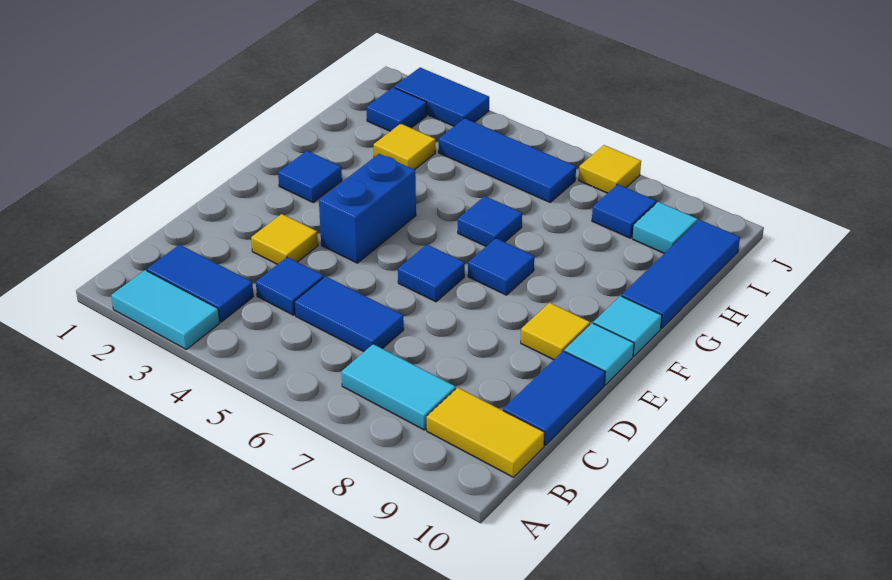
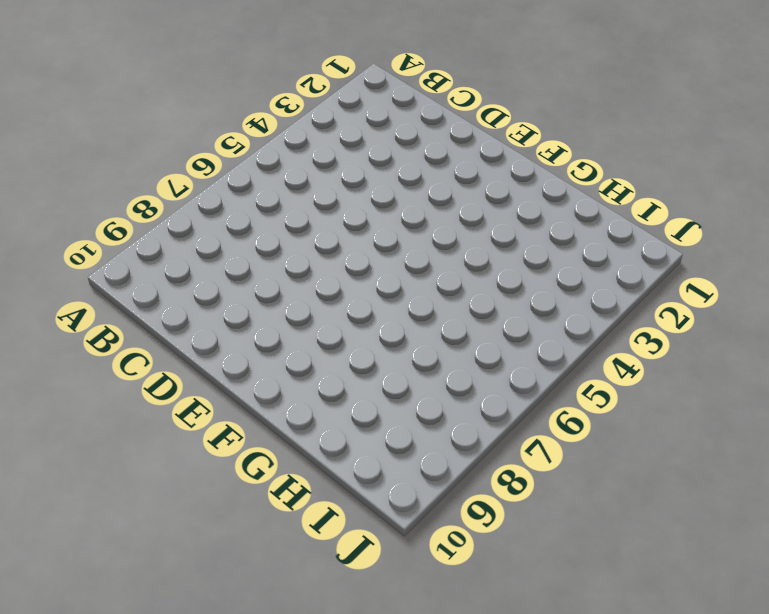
none -> cyan 1x2 tile [111,270,220,349]
none -> blue 1x2 tile [147,245,254,322]
none -> cyan 1x2 tile [341,344,456,430]

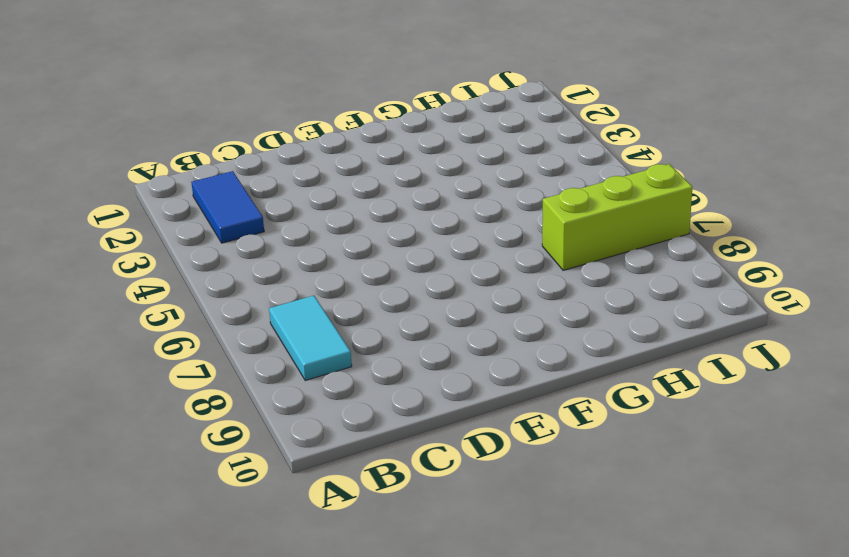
lime 1x3 brick [542,164,692,270] -> yellow 1x1 tile [579,145,641,193]
none -> cyan 1x2 tile [111,270,220,349]
none -> yellow 1x2 tile [427,388,545,477]
none -> blue 1x1 tile [256,257,324,315]

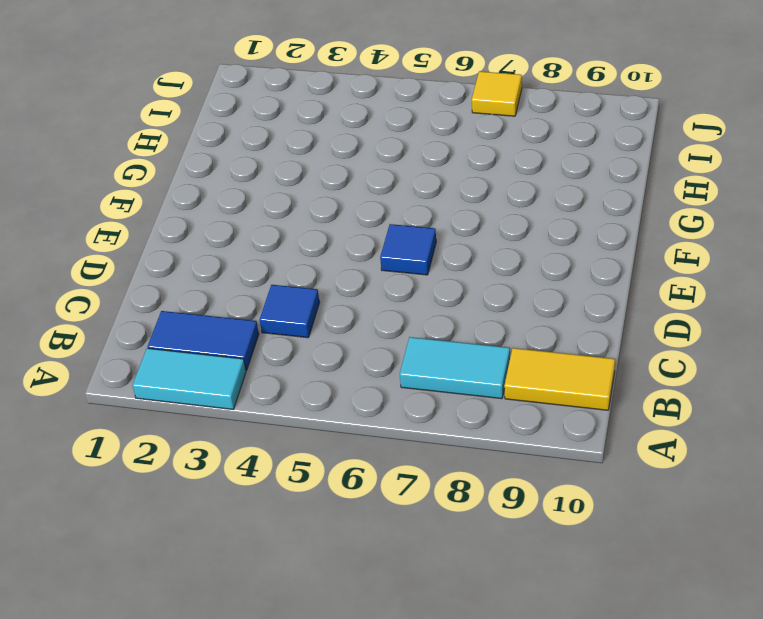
none -> blue 1x2 tile [294,276,404,352]
none -> blue 1x2 tile [503,351,605,445]
none -> yellow 1x1 tile [251,214,318,265]

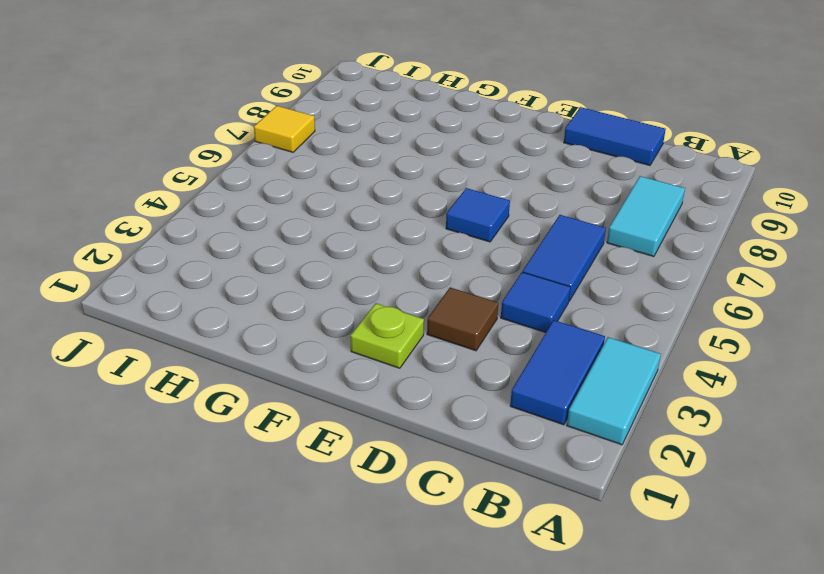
brown 1x1 tile [427,287,498,351] -> yellow 1x1 tile [251,214,318,265]
lime 1x1 plate [351,303,424,368] -> none
none -> yellow 1x2 tile [427,388,545,477]
none -> blue 1x2 brick [319,154,416,263]
none -> yellow 1x1 tile [521,303,590,360]

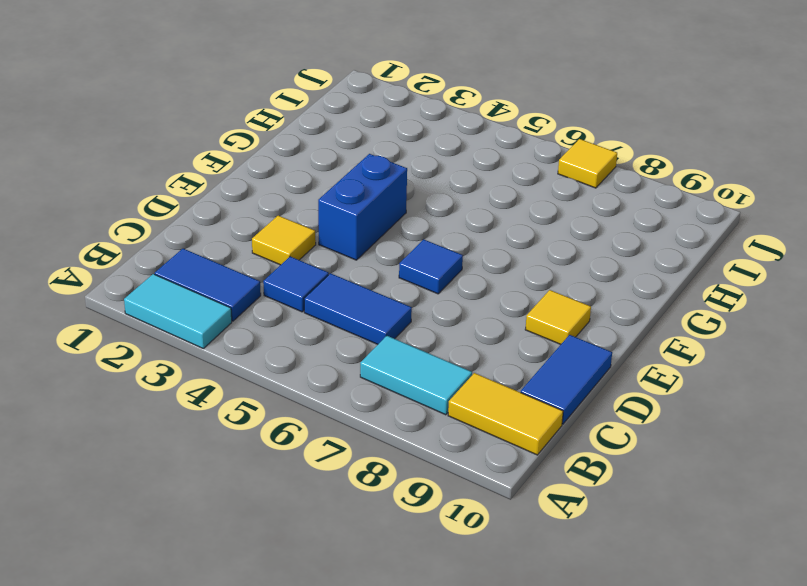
none -> cyan 1x1 tile [564,323,634,385]
none -> blue 1x1 tile [278,151,342,203]
none -> blue 1x1 tile [468,238,534,295]

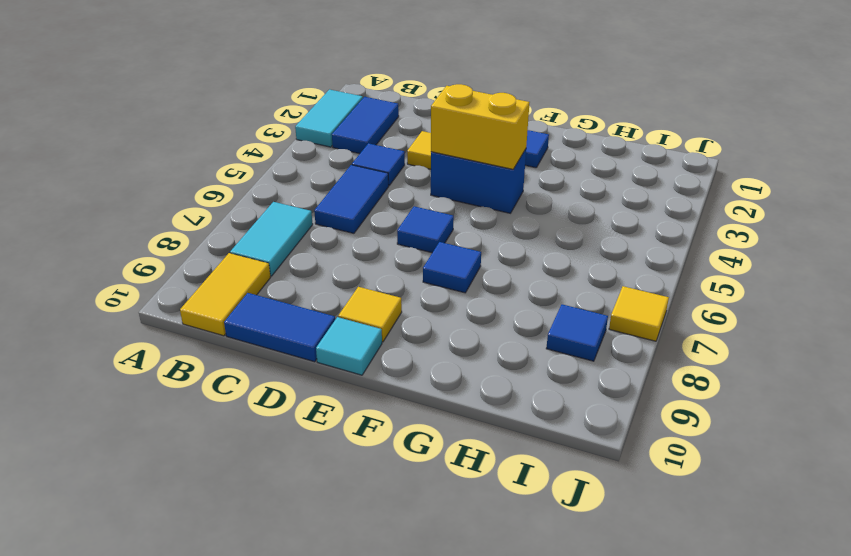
yellow 1x2 brick [431,84,529,169] -> none
none -> cyan 1x1 tile [593,296,662,356]
none -> blue 1x1 tile [458,196,522,246]
none -> blue 1x3 tile [622,220,740,328]

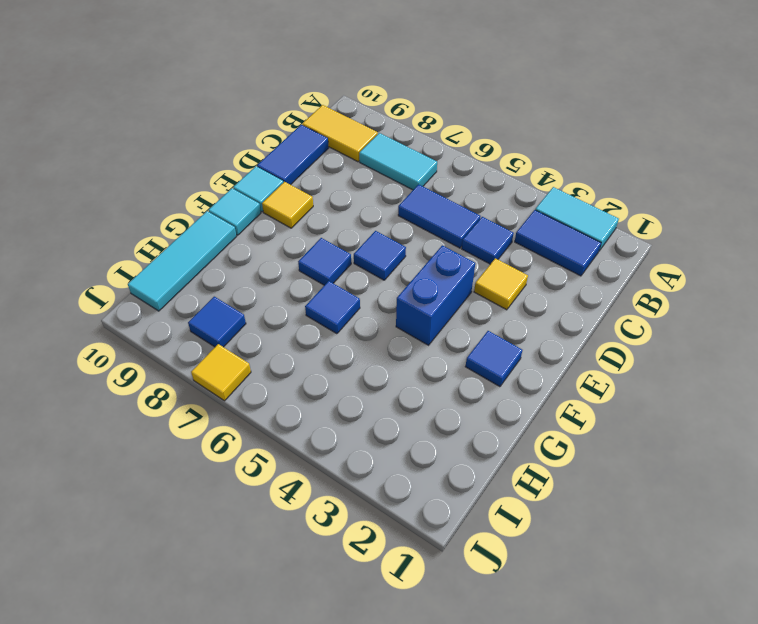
cyan 1x3 tile [128,211,237,311] -> blue 1x3 tile [622,220,740,328]
none -> yellow 1x1 tile [374,124,435,170]
none -> blue 1x1 tile [367,87,427,131]
none -> blue 1x3 tile [439,118,576,202]

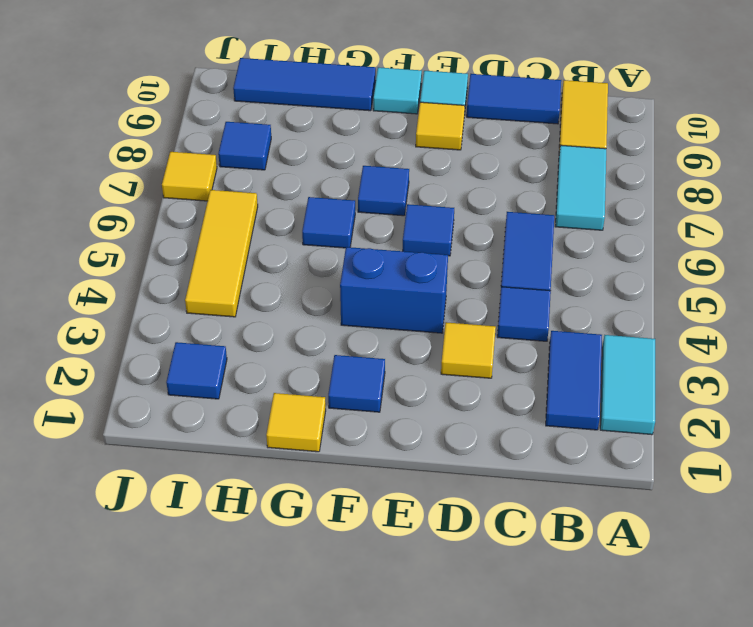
yellow 1x1 tile [266,393,326,452] -> yellow 1x1 tile moved to [374,124,435,170]
yellow 1x3 tile [185,190,258,317] -> blue 1x3 tile [439,118,576,202]
none -> cyan 1x1 tile [632,202,698,253]
none -> blue 1x2 tile [394,68,489,126]

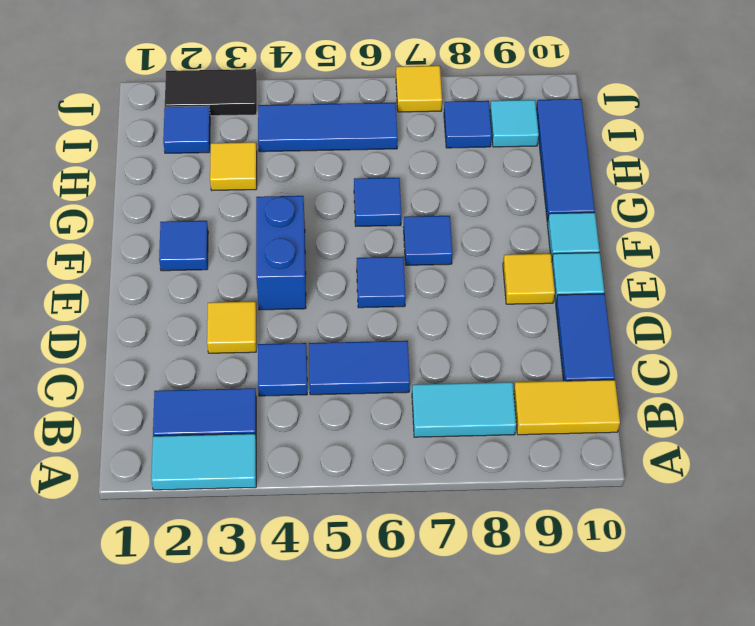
black 1x2 tile [165,69,257,116] -> blue 1x2 tile [394,68,489,126]

